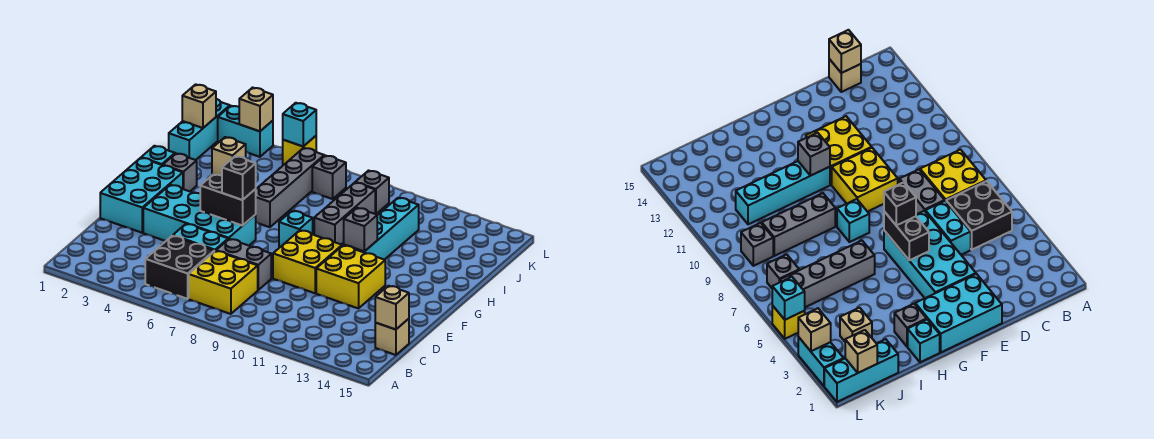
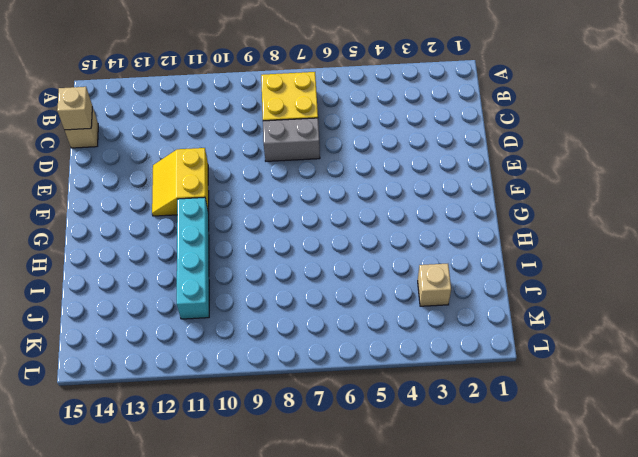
yellow 2x2 slope [152,148,209,216] -> yellow 2x2 brick [316,245,385,308]
none -> black 2x2 brick [145,236,214,299]
none -> cyan 1x2 brick [173,224,228,252]
none -> cyan 2x3 brick [100,158,183,233]

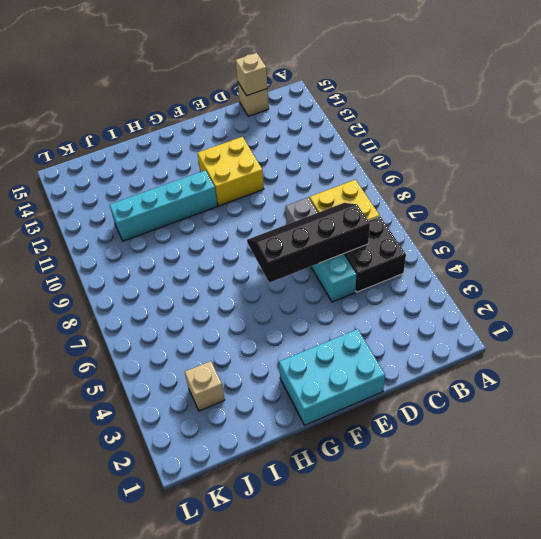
black 2x4 slope [247,203,370,283] -> black 1x2 brick [200,174,256,226]
none -> cyan 2x4 brick [143,185,256,246]
none -> yellow 2x2 brick [273,230,342,293]
none -> cyan 1x1 brick [279,211,313,248]

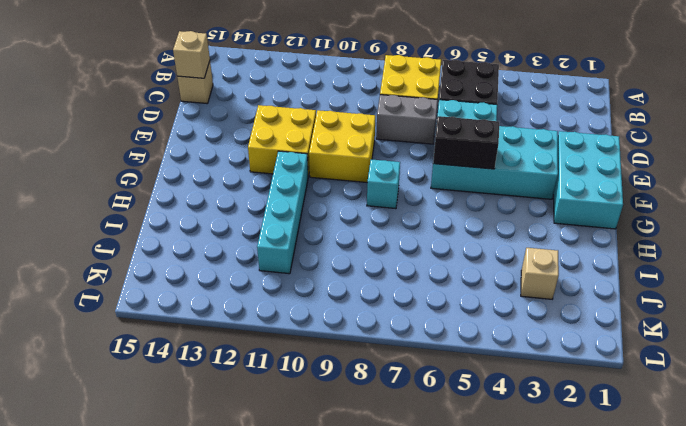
none -> cyan 1x1 brick [141,146,175,165]
none -> grey 1x1 brick [163,153,197,191]
none -> grey 1x4 brick [255,148,324,227]

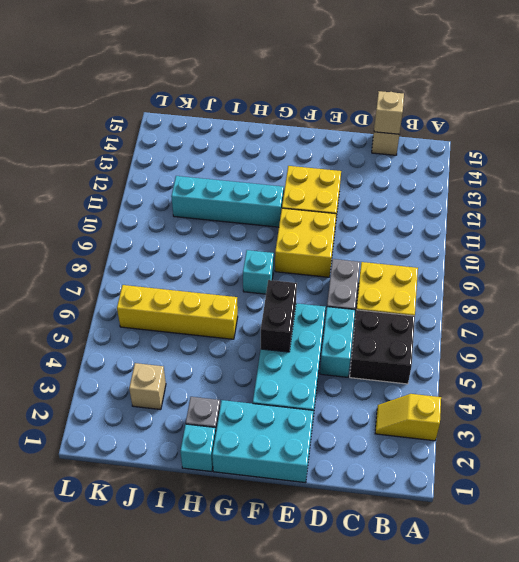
yellow 1x2 slope [375,394,441,441] -> none
yellow 1x4 brick [117,285,238,339] -> grey 1x4 brick [255,148,324,227]
none -> grey 1x3 brick [314,183,375,244]
none -> cyan 1x3 brick [169,99,230,160]
none -> grey 1x1 brick [312,155,346,199]

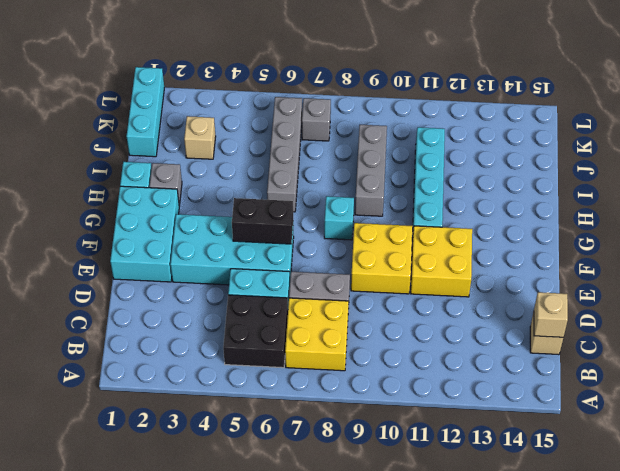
none -> grey 1x1 brick [355,171,389,214]
none -> cyan 1x2 brick [218,106,273,157]
none -> yellow 1x1 brick [283,136,316,165]

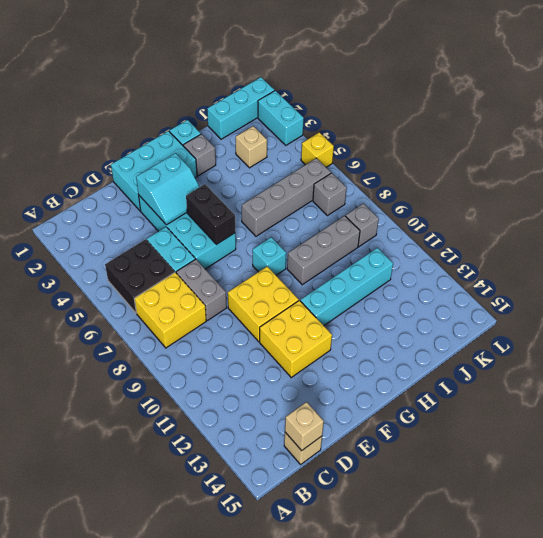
cyan 2x2 slope [136,153,199,225] -> none
none -> grey 1x1 brick [344,208,377,251]
none -> tan 1x1 brick [182,84,216,128]
none -> tan 1x1 brick [239,88,273,131]

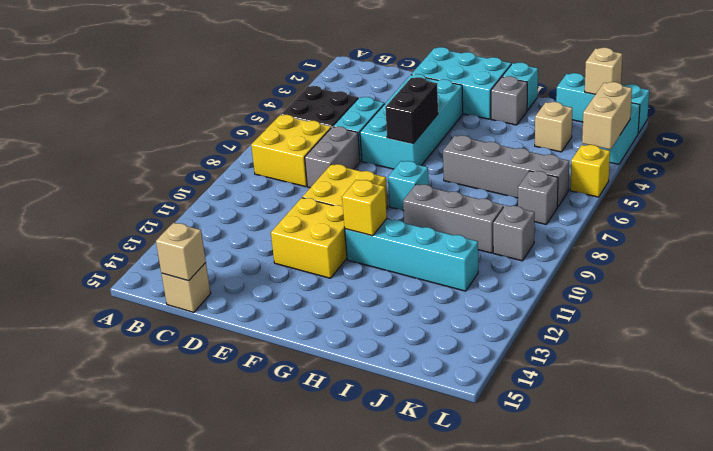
yellow 1x1 brick [342,180,387,236] -> grey 1x1 brick [344,208,377,251]
tan 1x2 brick [582,82,632,150] -> tan 1x1 brick [239,88,273,131]
none -> cyan 1x1 brick [283,103,316,146]
none -> black 1x1 brick [222,156,256,200]

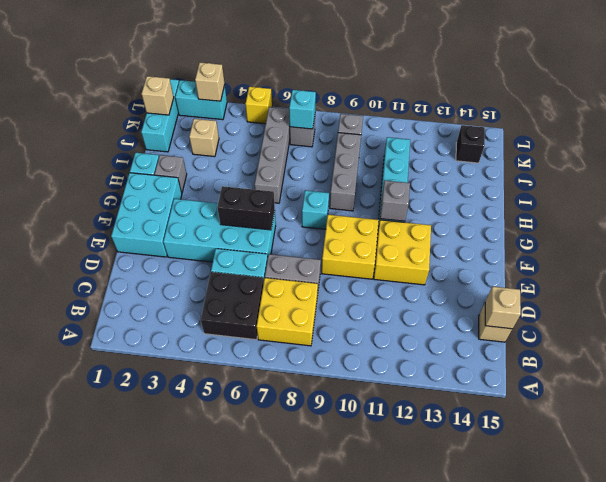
cyan 1x1 brick [289,90,316,129] -> cyan 1x1 brick moved to [283,103,316,146]
black 1x1 brick [456,125,485,163] -> black 1x1 brick moved to [222,156,256,200]

